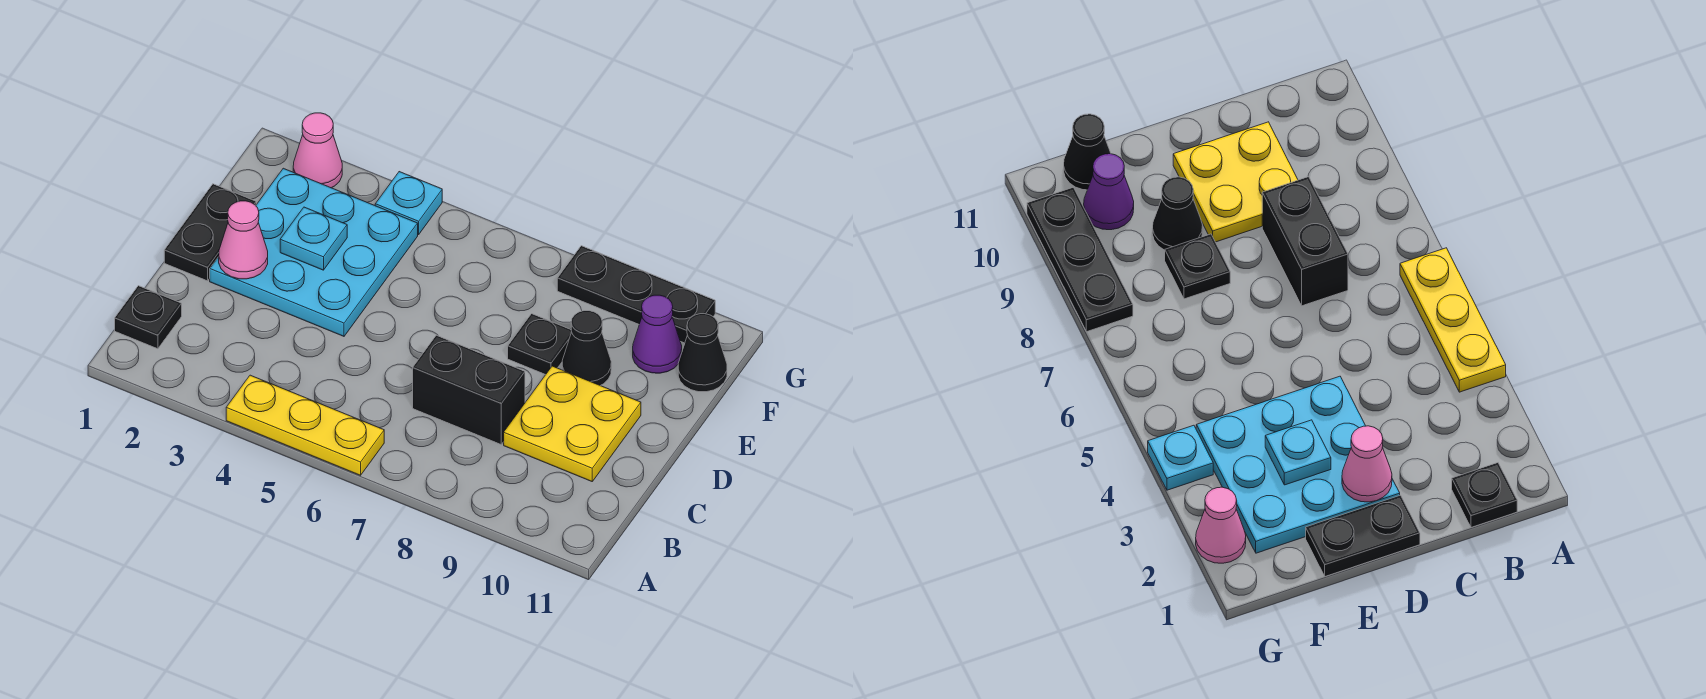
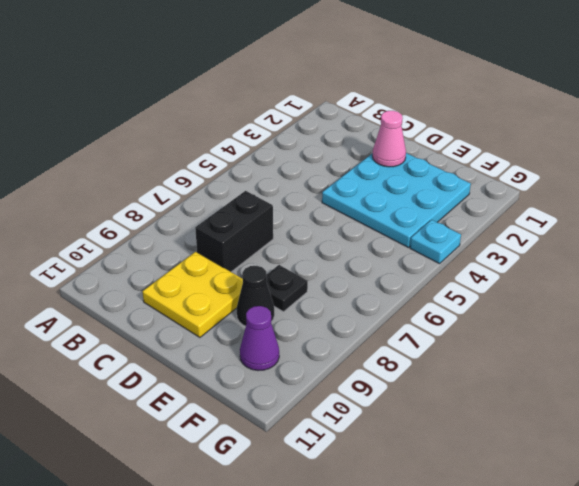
none -> yellow 1x3 plate [226,375,384,475]
none -> black 1x1 plate [115,286,182,349]
none -> black 1x2 plate [164,184,256,281]

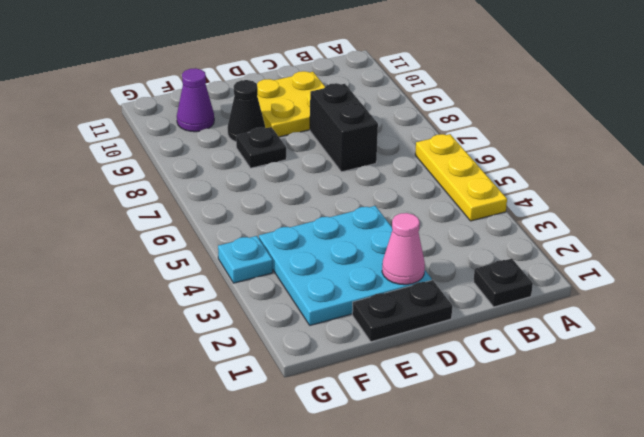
none -> black 1x1 cone [678,314,727,392]
none -> pink 1x1 cone [293,113,342,188]
none -> black 1x3 plate [557,246,715,343]

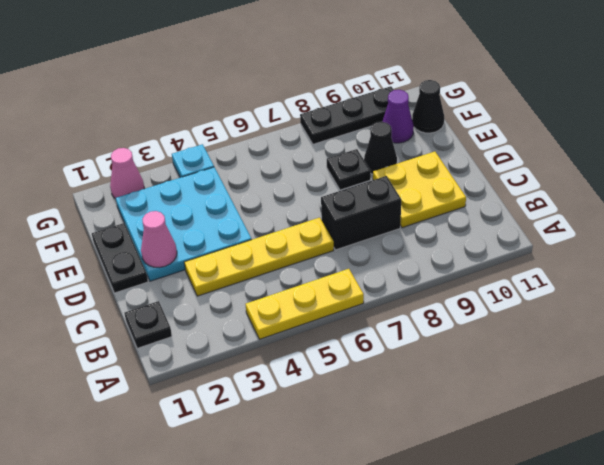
yellow 1x4 plate [184,218,334,296] -> none
none -> cyan 1x1 plate [280,207,347,270]

